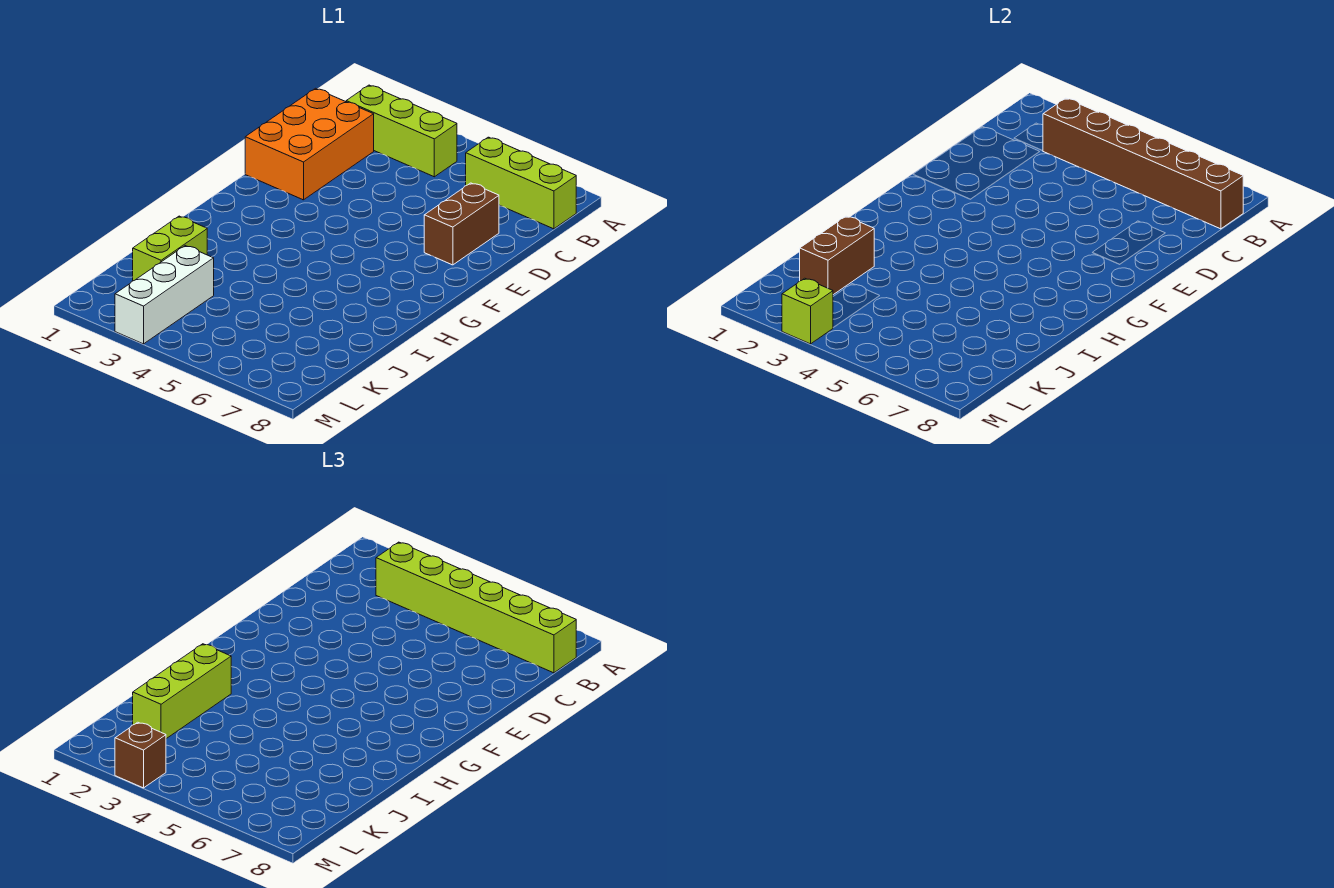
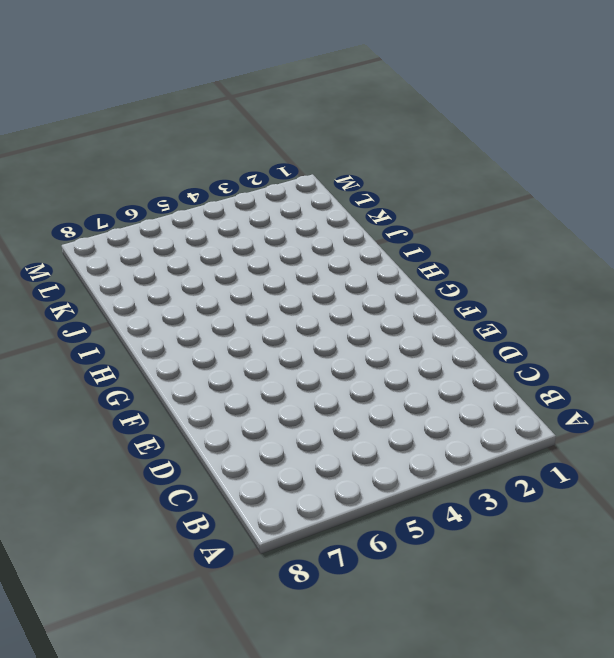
none -> lime 1x3 brick [346,85,457,177]
none -> lime 1x3 brick [466,137,576,229]
none -> orange 2x3 brick [245,88,374,200]

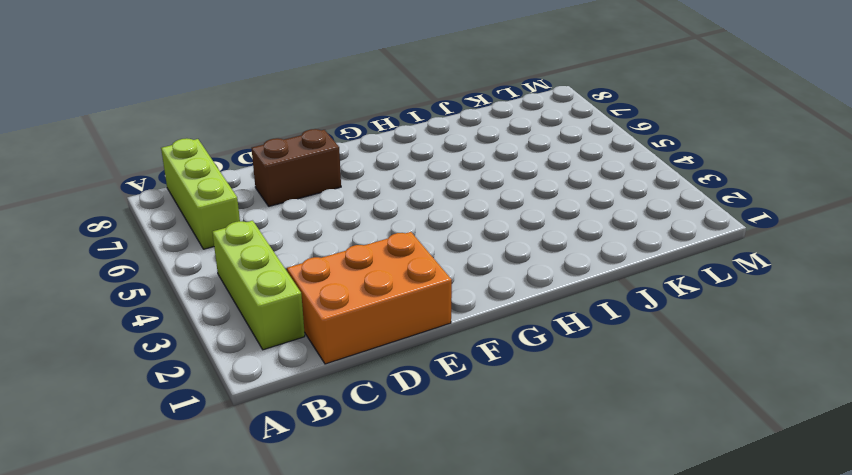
none -> lime 1x2 brick [133,216,207,281]
none -> white 1x3 brick [115,246,214,344]
none -> brown 1x6 brick [1043,98,1243,229]

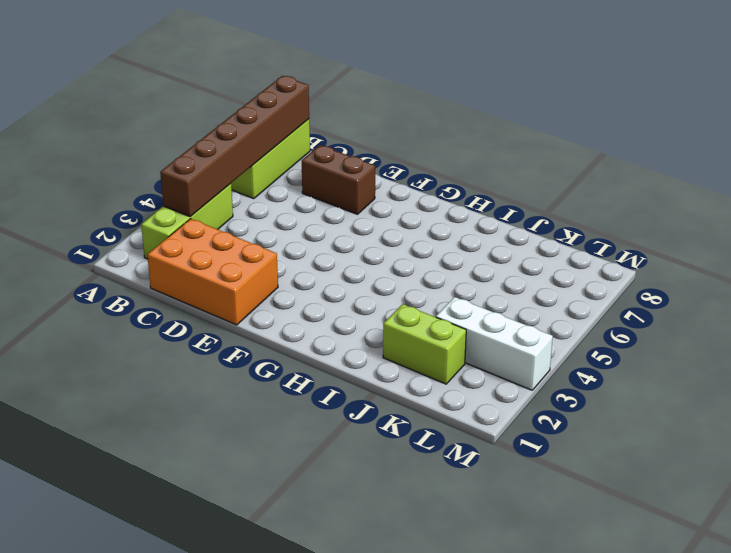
none -> brown 1x2 brick [800,216,874,295]
none -> lime 1x1 brick [782,278,833,344]
none -> lime 1x6 brick [376,542,576,673]

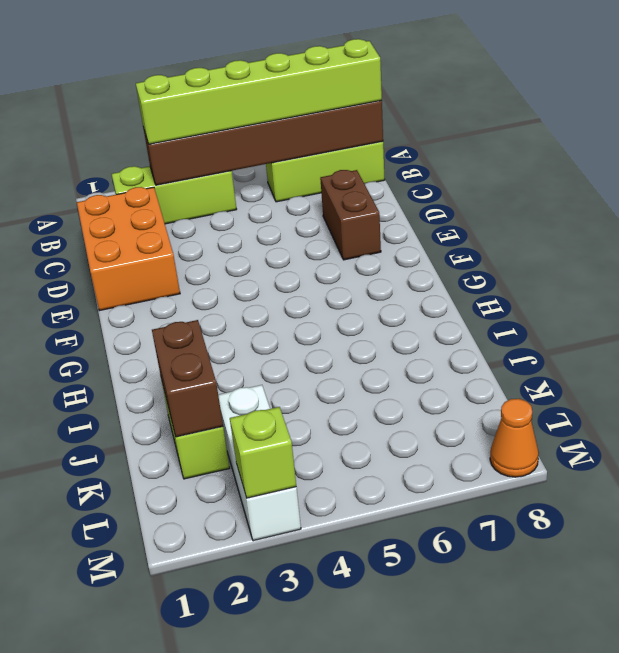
orange 1x1 cone [490,399,539,477] -> none
none -> lime 1x3 brick [133,644,231,739]
none -> brown 1x1 brick [115,722,166,788]

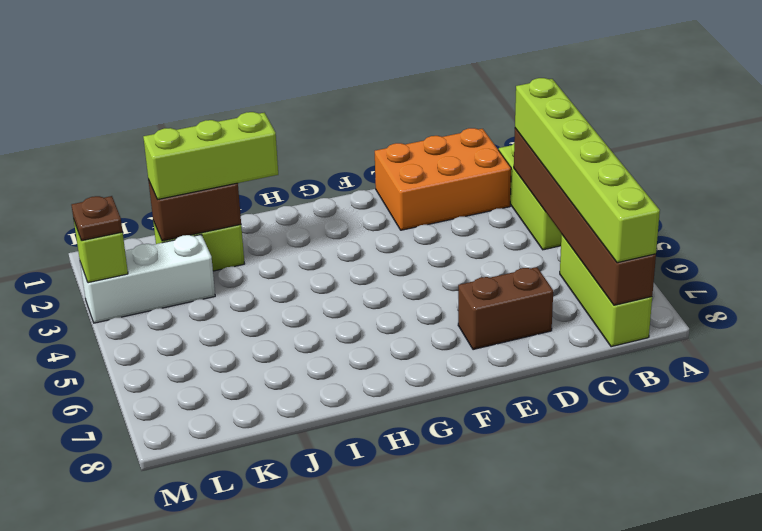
brown 1x1 plate [72,196,123,241] -> brown 1x1 brick [115,722,166,788]

